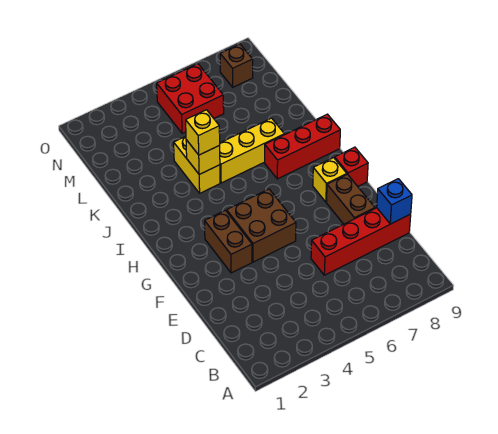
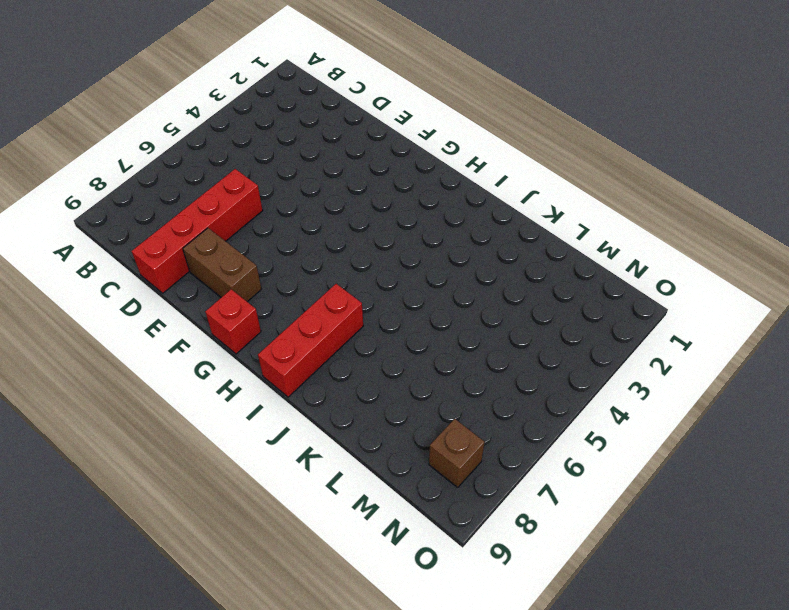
none -> brown 1x2 brick [205,210,252,273]
none -> brown 2x2 brick [227,189,296,262]
none -> yellow 1x1 brick [313,158,347,202]

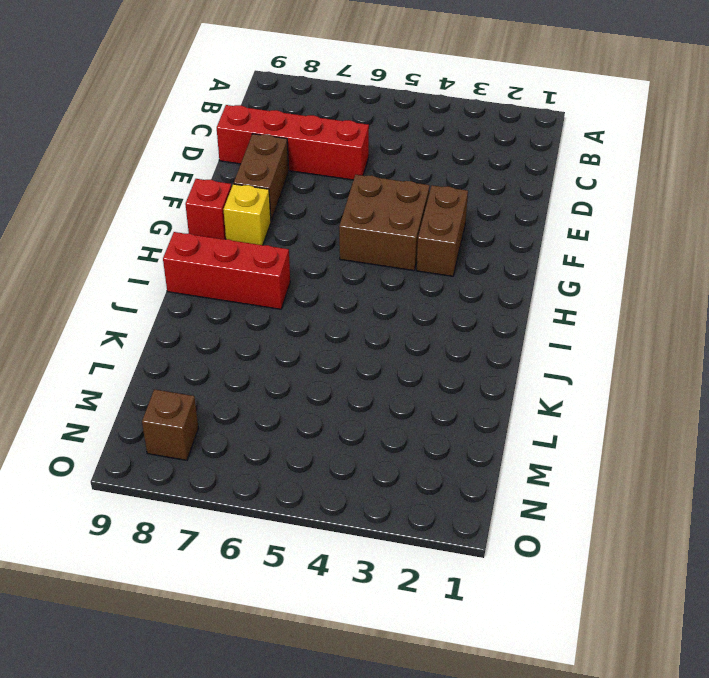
none -> yellow 1x2 brick [174,136,220,193]
none -> yellow 1x3 brick [220,118,284,183]
none -> red 2x2 brick [157,64,224,133]

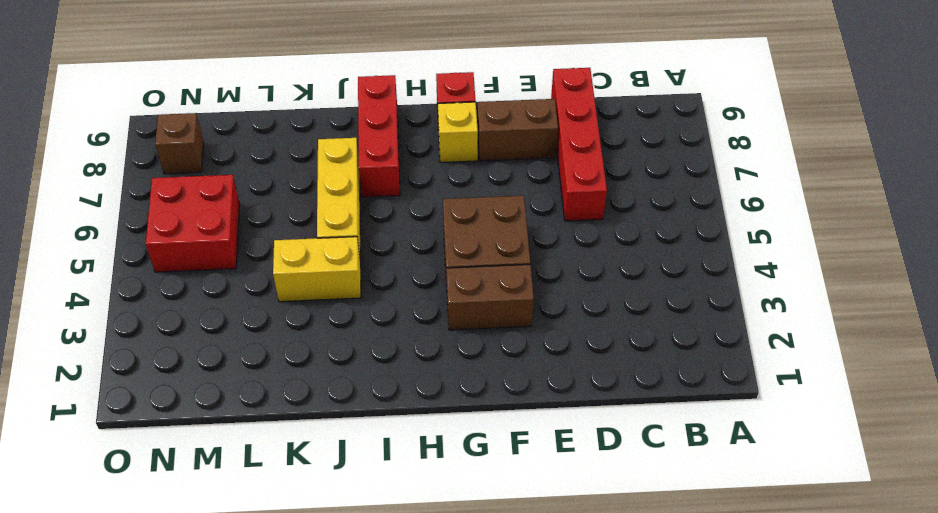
none -> blue 1x1 brick [377,179,412,224]
none -> yellow 1x1 brick [186,140,220,174]
none -> yellow 1x1 brick [186,110,220,155]

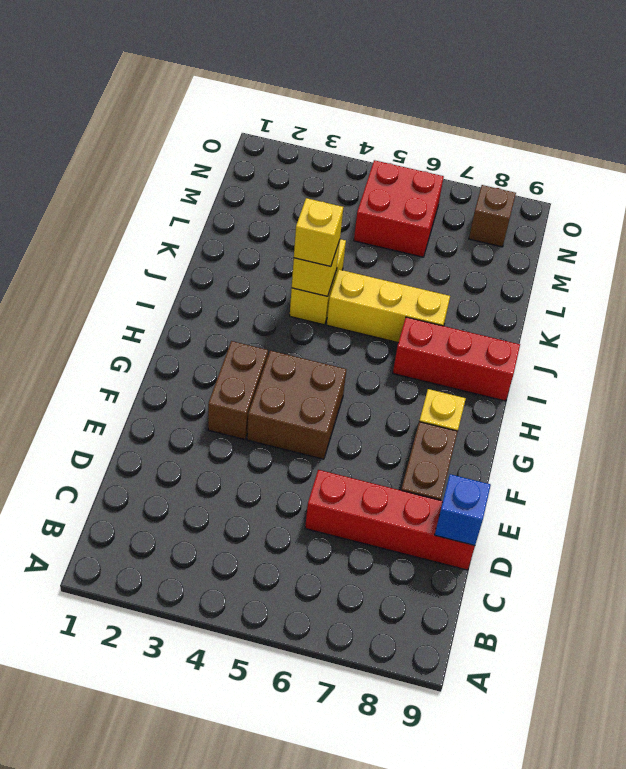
none -> red 1x1 brick [335,147,368,186]

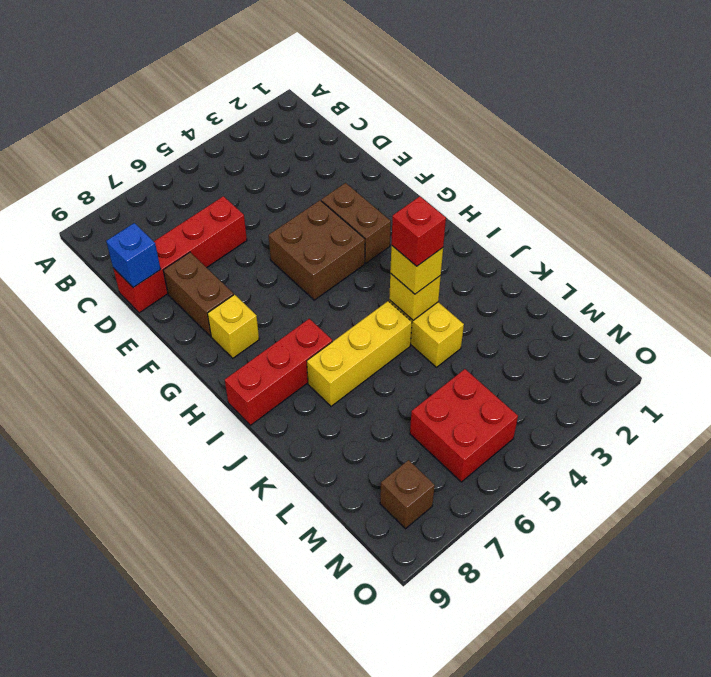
red 1x1 brick [391,196,446,266] -> red 1x1 brick moved to [335,147,368,186]

